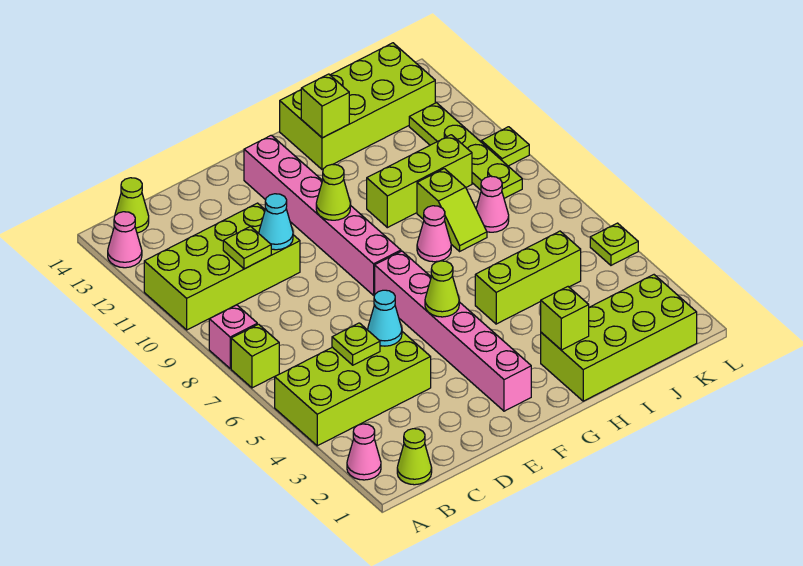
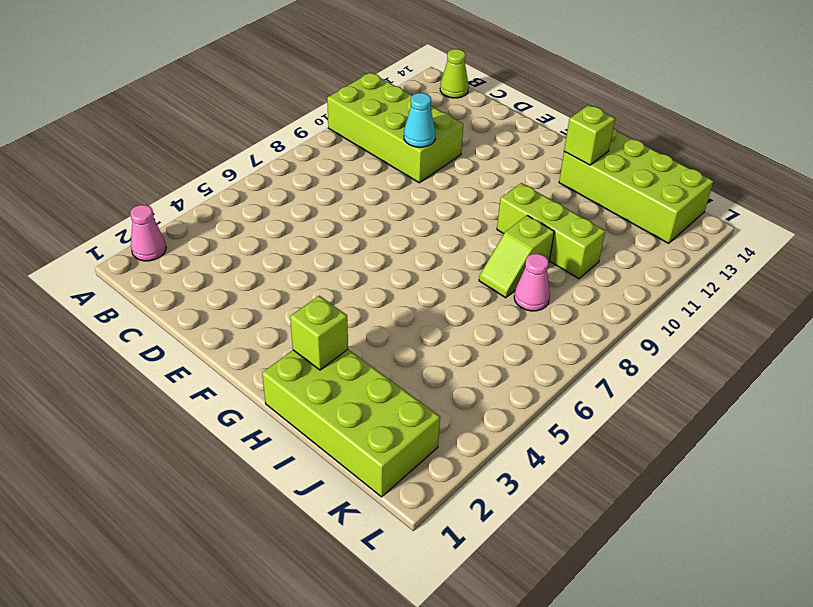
none -> lime 2x4 brick [275,332,431,446]
none -> lime 1x1 brick [231,324,279,388]
none -> pink 1x1 brick [209,305,257,368]

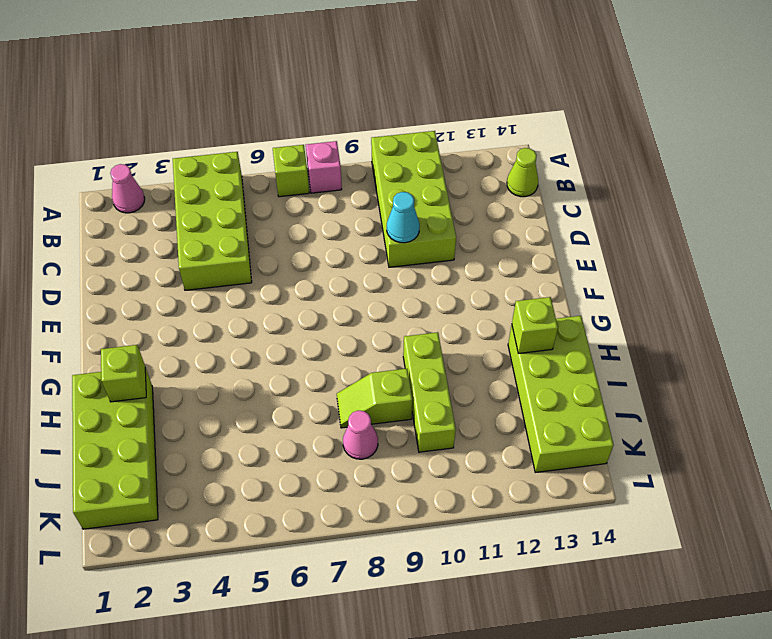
none -> pink 1x1 cone [108,212,142,268]
none -> lime 1x1 cone [397,429,432,485]
none -> pink 1x6 brick [375,251,531,411]

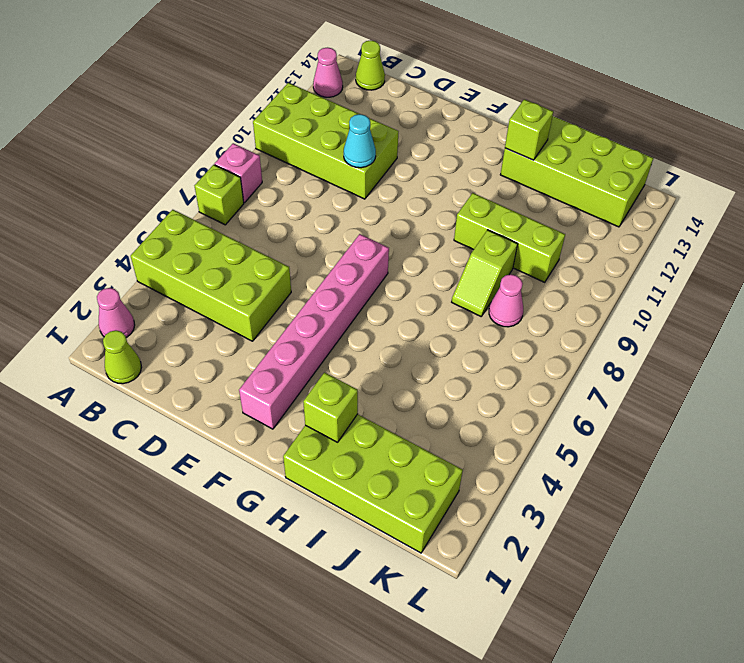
none -> pink 1x6 brick [244,135,401,295]
none -> lime 1x3 brick [475,231,581,324]
none -> pink 1x1 cone [417,206,451,262]

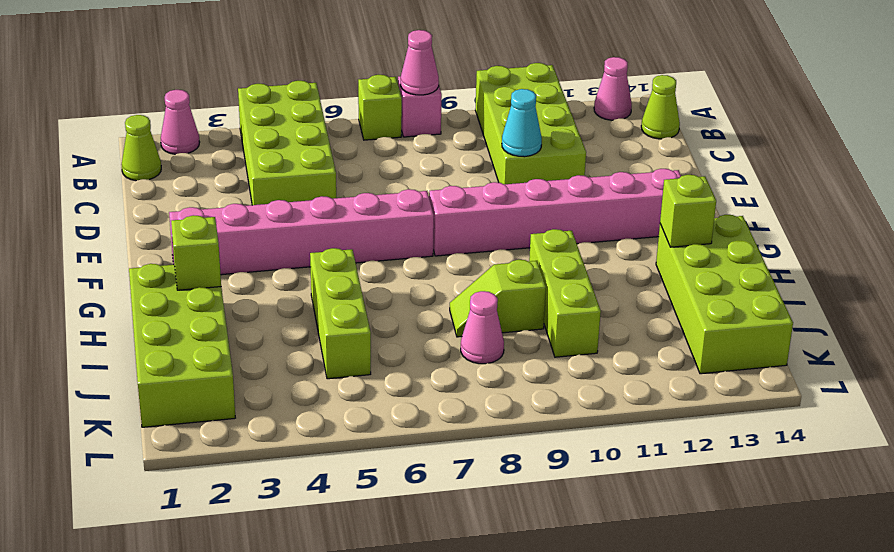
pink 1x1 cone [401,30,439,95] -> pink 1x1 cone moved to [417,206,451,262]
none -> lime 1x4 plate [409,103,522,198]
none -> lime 1x1 plate [590,223,638,265]
none -> lime 1x1 plate [481,127,529,166]

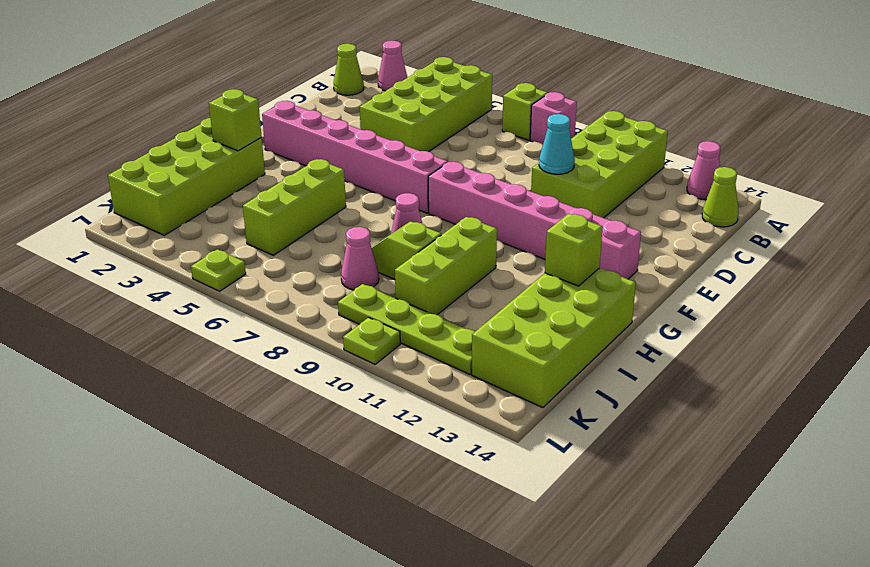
none -> lime 1x1 plate [332,323,380,365]
none -> lime 1x1 plate [223,227,271,269]
none -> cyan 1x1 cone [367,290,402,346]

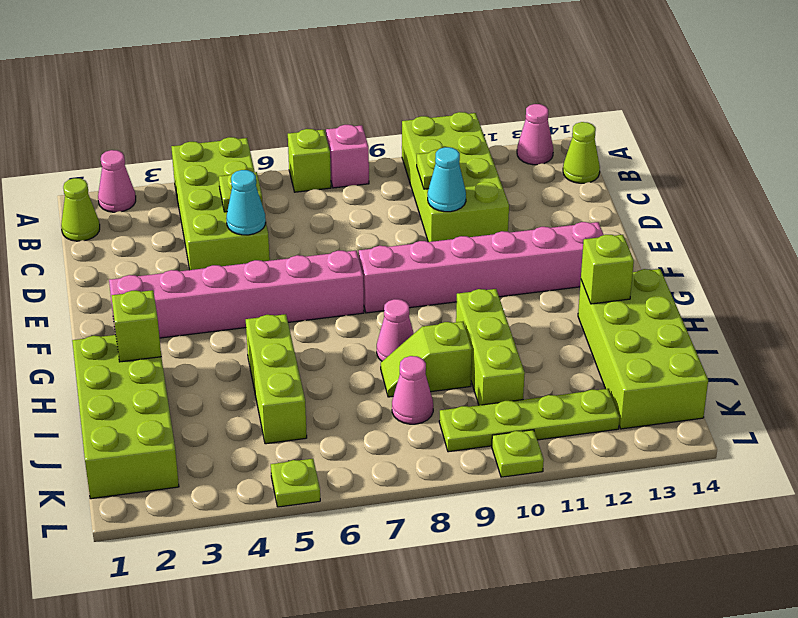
none -> lime 1x1 cone [425,261,459,317]
none -> lime 1x1 cone [316,164,350,220]

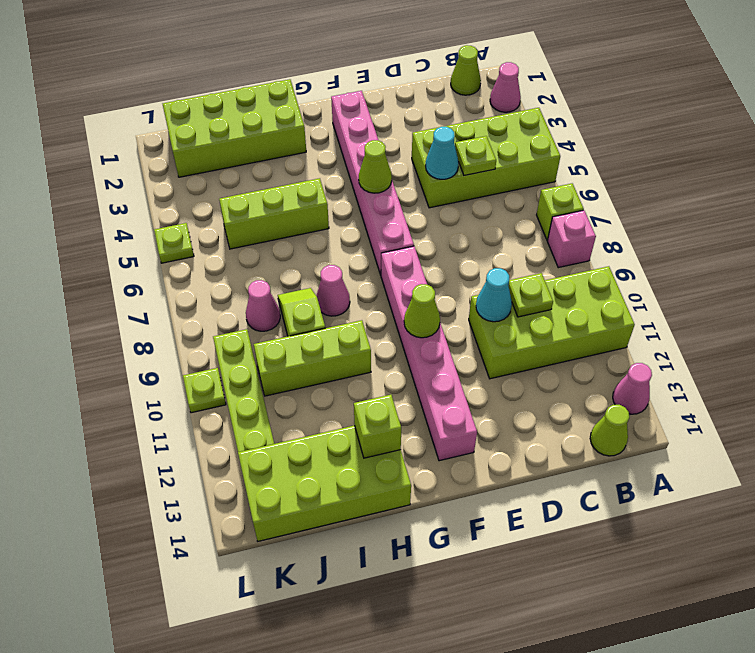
none -> lime 1x1 brick [541,287,589,350]

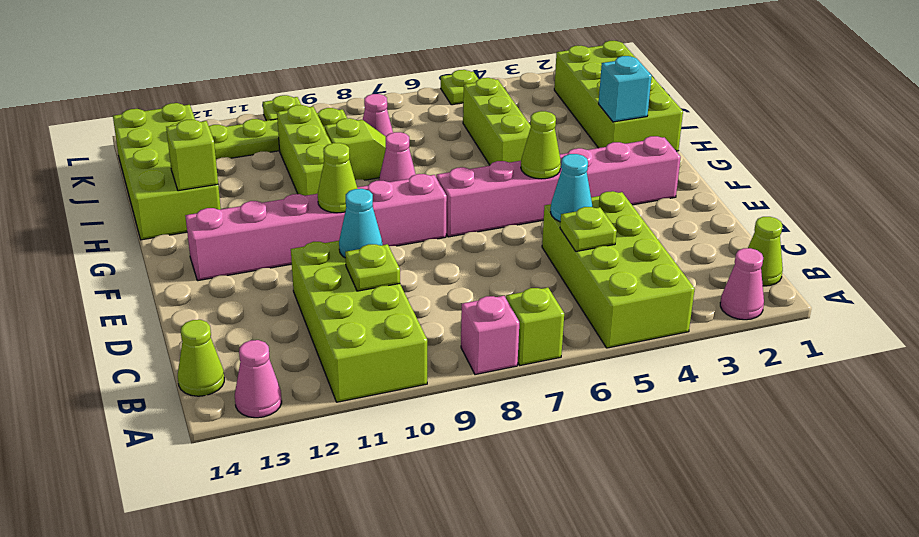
cyan 1x1 brick [599,56,652,122] -> lime 1x1 brick [541,287,589,350]

